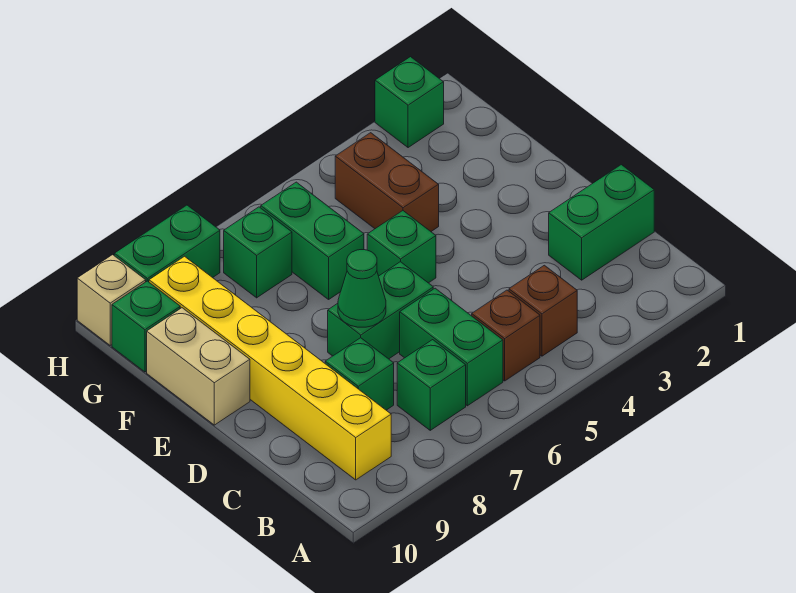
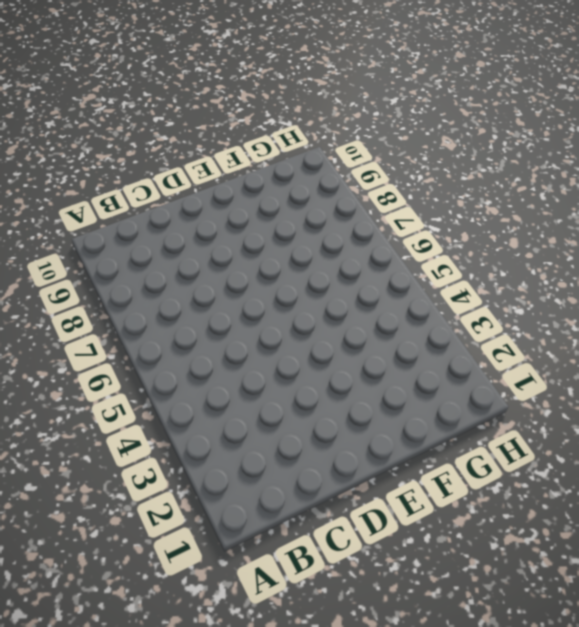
none -> brown 1x1 brick [509,265,577,356]
none -> brown 1x1 brick [472,290,540,381]
none -> green 1x2 brick [400,288,503,406]

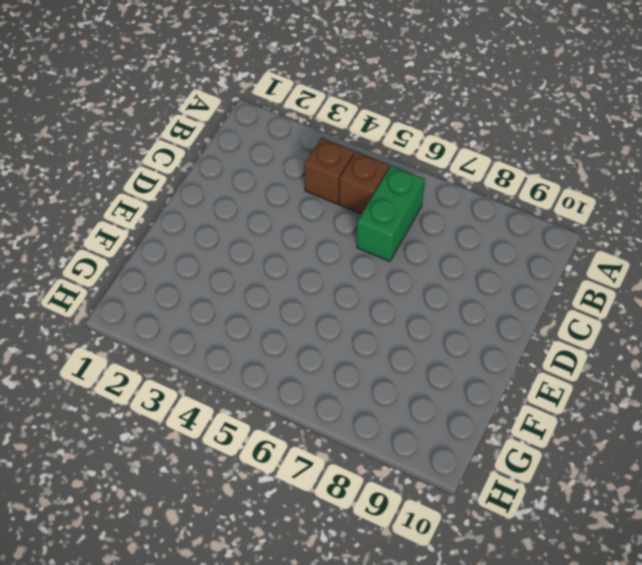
none -> green 1x1 brick [397,340,466,430]
none -> yellow 1x6 brick [149,256,391,480]
none -> green 1x2 brick [549,165,654,280]

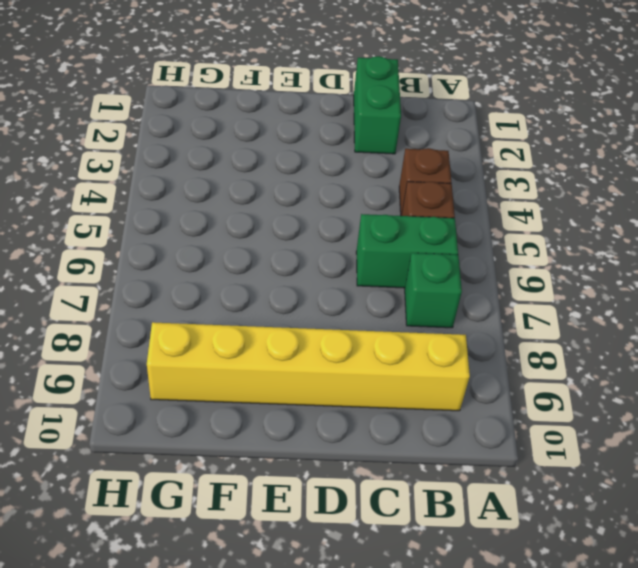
none -> green 1x1 brick [325,338,394,410]
none -> green 1x2 brick [328,262,433,359]
none -> green 1x1 brick [367,211,436,283]

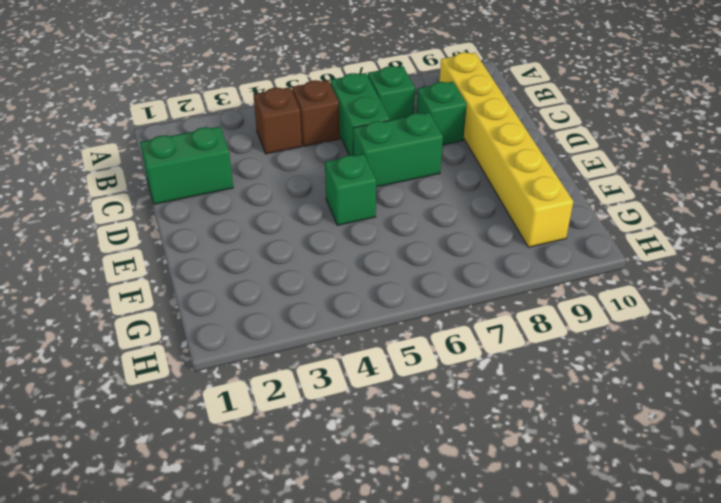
none -> tan 1x2 brick [147,308,250,425]
none -> brown 1x2 brick [335,133,439,231]
none -> green 1x2 brick [261,182,364,299]

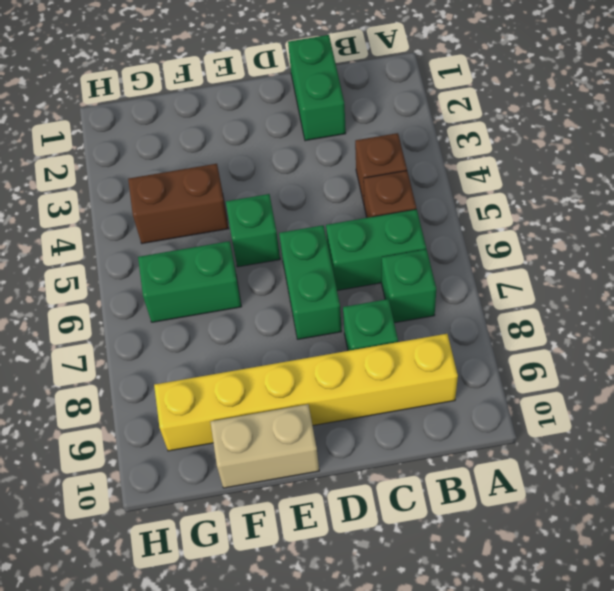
none -> green 1x1 brick [224,207,292,298]
none -> green 1x1 brick [112,281,180,372]
none -> green 1x1 brick [375,57,444,148]

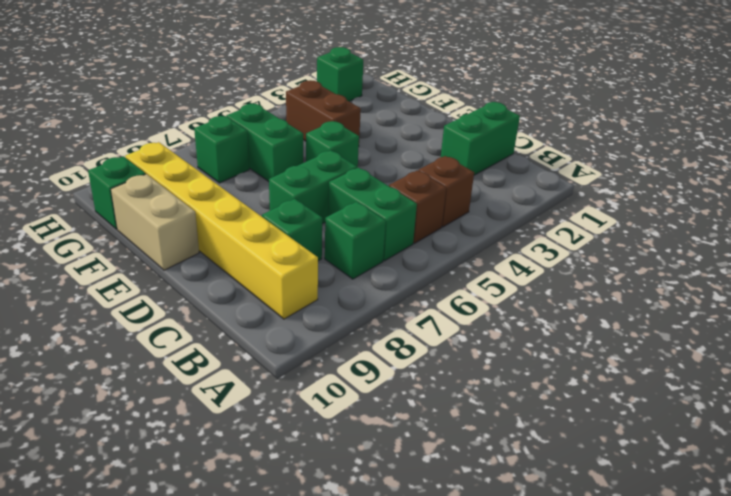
none -> green 1x2 brick [114,205,220,282]
none -> tan 1x1 brick [77,255,146,345]
none -> green 1x1 cone [338,250,386,327]

